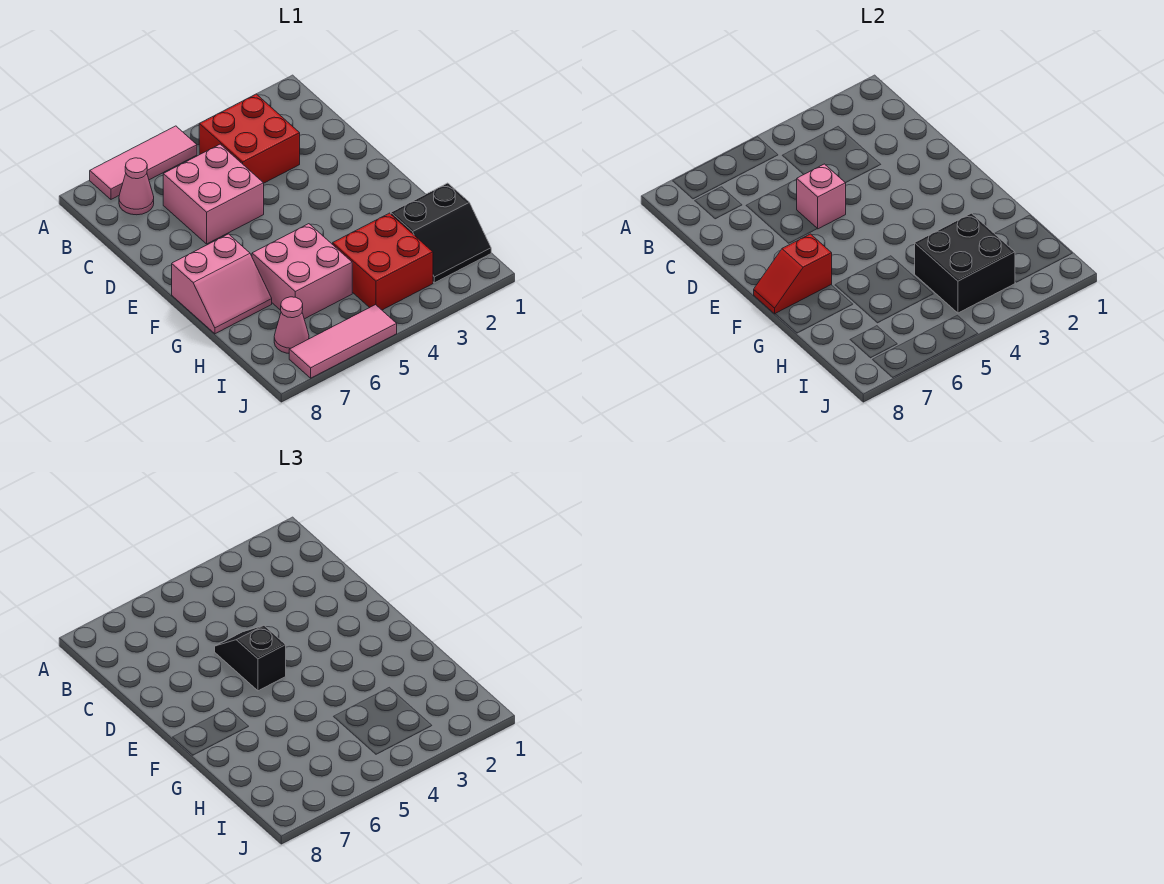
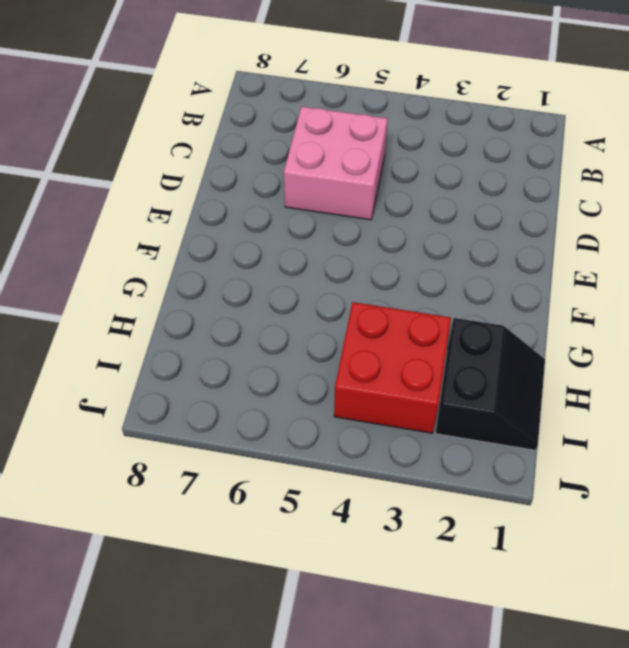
black 2x2 slope [435,318,545,450] -> black 2x2 slope turned to [391,183,491,283]
none -> pink 1x3 tile [90,126,197,199]
none -> red 2x2 brick [199,94,300,183]
none -> pink 1x1 cone [119,158,154,215]

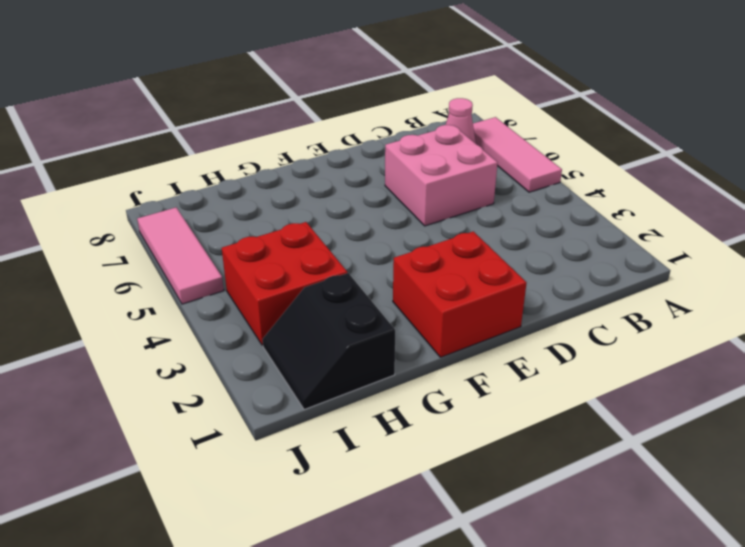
red 2x2 brick [393,231,526,357] -> red 2x2 brick moved to [199,94,300,183]
none -> pink 2x2 slope [172,234,272,334]
none -> pink 2x2 brick [252,224,352,319]
none -> pink 1x1 cone [274,297,309,353]

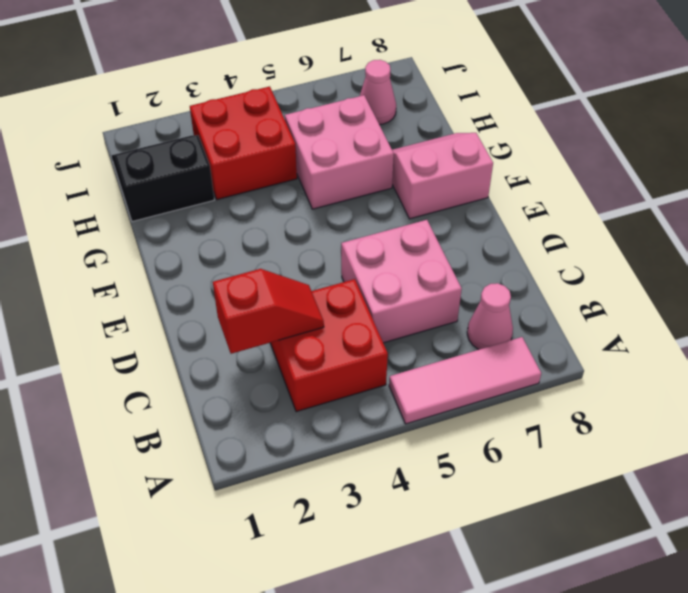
red 1x2 slope [213,269,324,354] -> red 1x2 slope moved to [754,234,832,314]
none -> pink 1x3 tile [289,305,397,378]
none -> pink 1x1 brick [797,164,846,229]
none -> black 2x2 brick [915,213,1015,313]

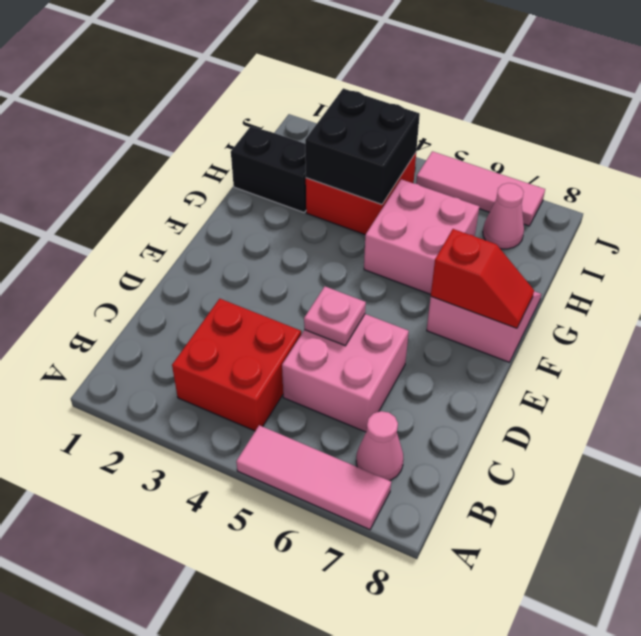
pink 1x1 plate [304,287,366,346] -> pink 1x1 brick [797,164,846,229]
none -> black 1x2 slope [215,625,286,691]

